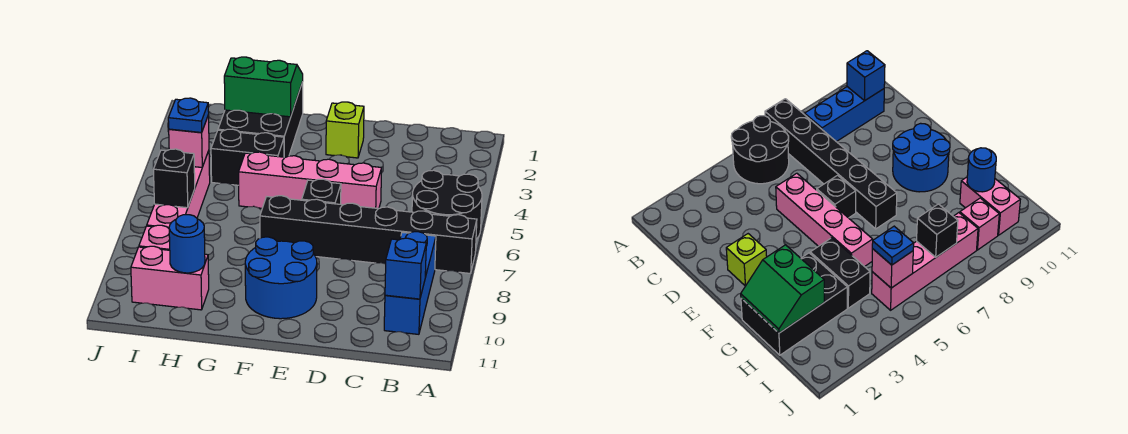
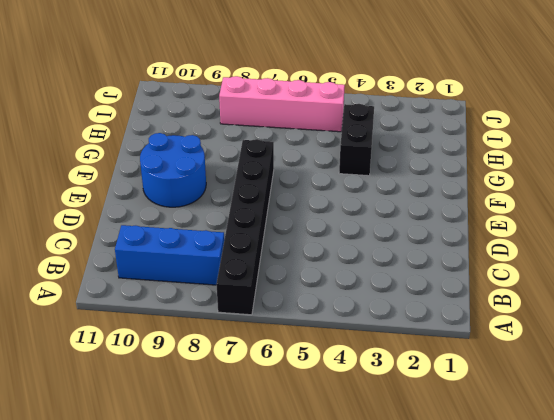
none -> black 2x2 round brick [412,170,482,239]
none -> pink 1x4 brick [239,152,382,209]
none -> lime 1x1 brick [326,102,364,158]

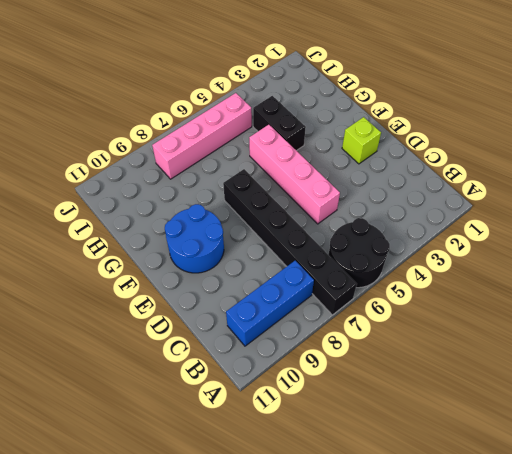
none -> black 1x1 brick [302,179,341,204]
none -> black 2x3 brick [218,82,303,157]
none -> pink 1x2 brick [131,246,209,310]

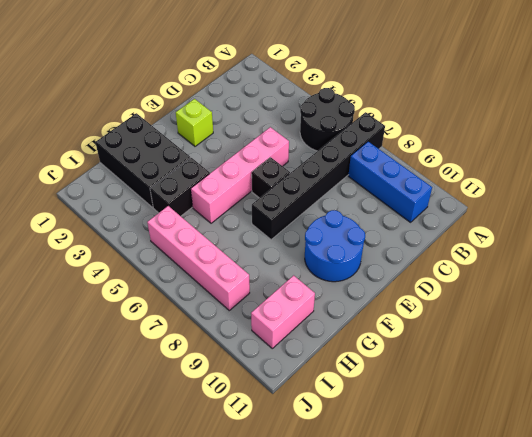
none -> pink 1x1 brick [139,225,170,250]
none -> blue 1x1 brick [385,238,426,299]
none -> green 2x2 slope [224,57,303,117]

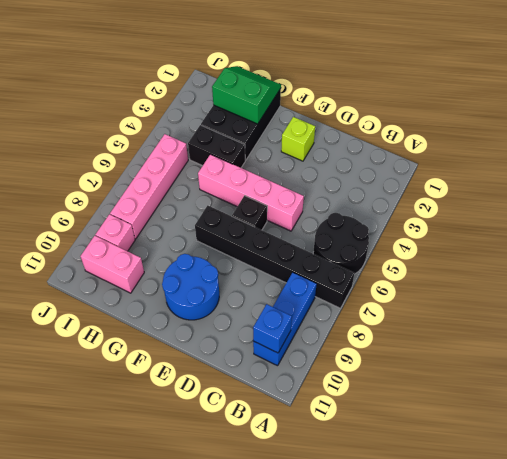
none -> blue 1x1 round brick [169,215,205,273]
none -> pink 1x1 brick [169,115,209,167]
none -> black 1x1 brick [154,149,195,208]

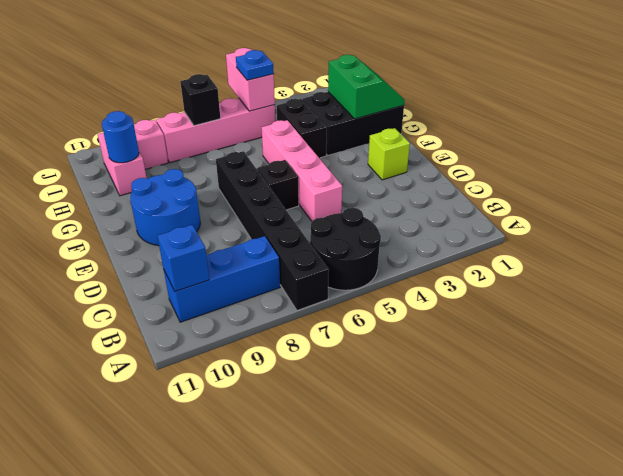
pink 1x2 brick [226,48,275,111] -> pink 1x1 brick [169,115,209,167]

